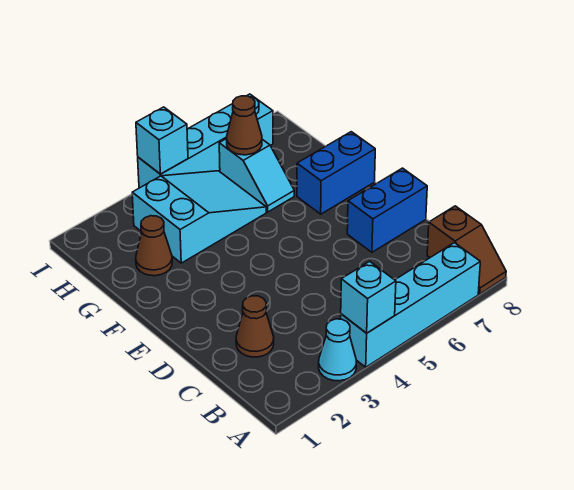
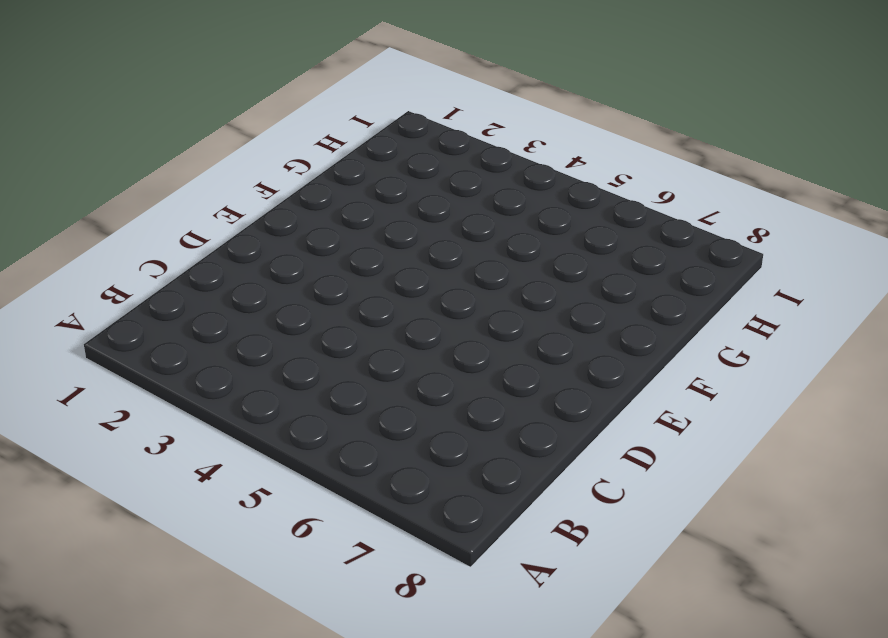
none -> cyan 1x1 cone [319,319,356,381]
none -> cyan 1x4 brick [341,243,480,367]
none -> brown 1x2 slope [427,206,506,294]

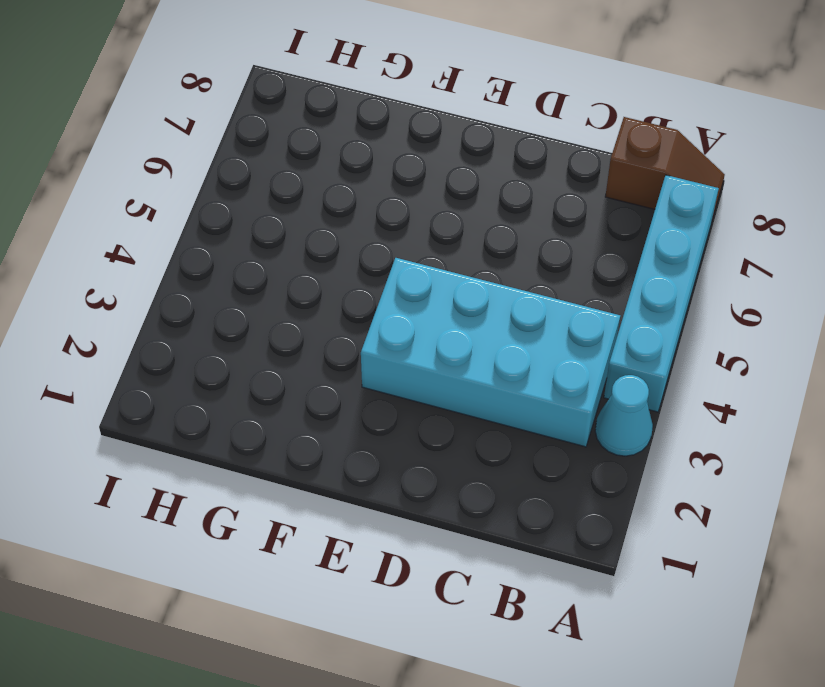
cyan 2x4 brick [361,258,620,447] -> none
none -> brown 1x1 cone [236,296,274,357]
none -> blue 1x2 brick [347,168,427,252]
none -> blue 1x2 brick [297,132,375,214]

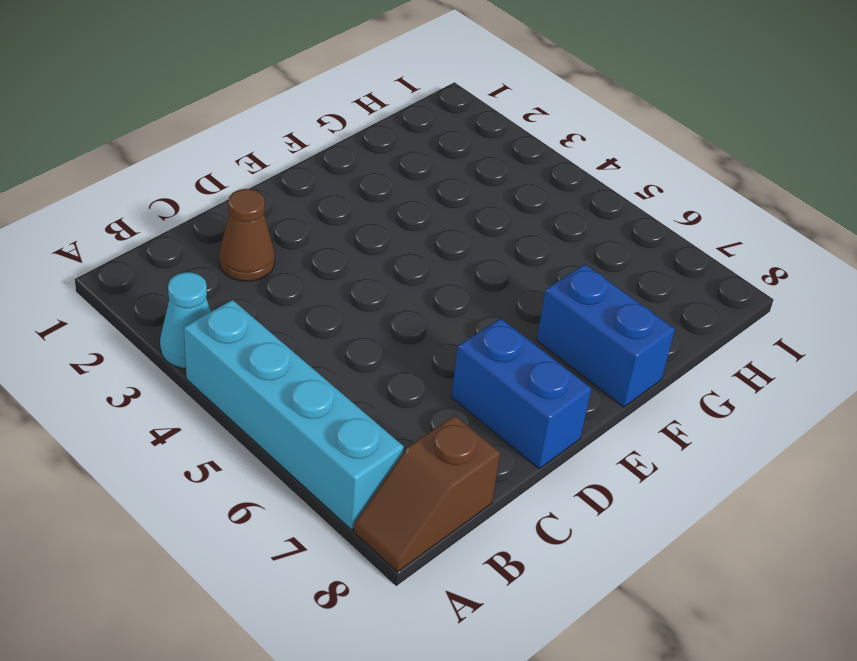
none -> brown 1x1 cone [136,216,172,276]
none -> cyan 2x3 slope [132,171,266,263]
none -> cyan 1x2 slope [219,139,294,212]

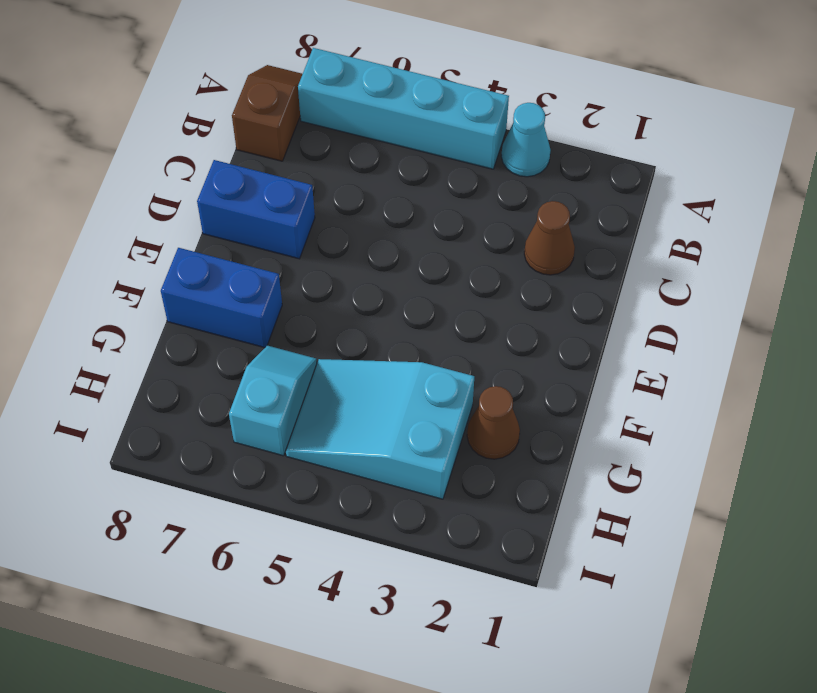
none -> cyan 1x4 brick [138,94,273,188]
none -> cyan 1x1 brick [341,261,396,333]
none -> brown 1x1 cone [227,96,262,155]

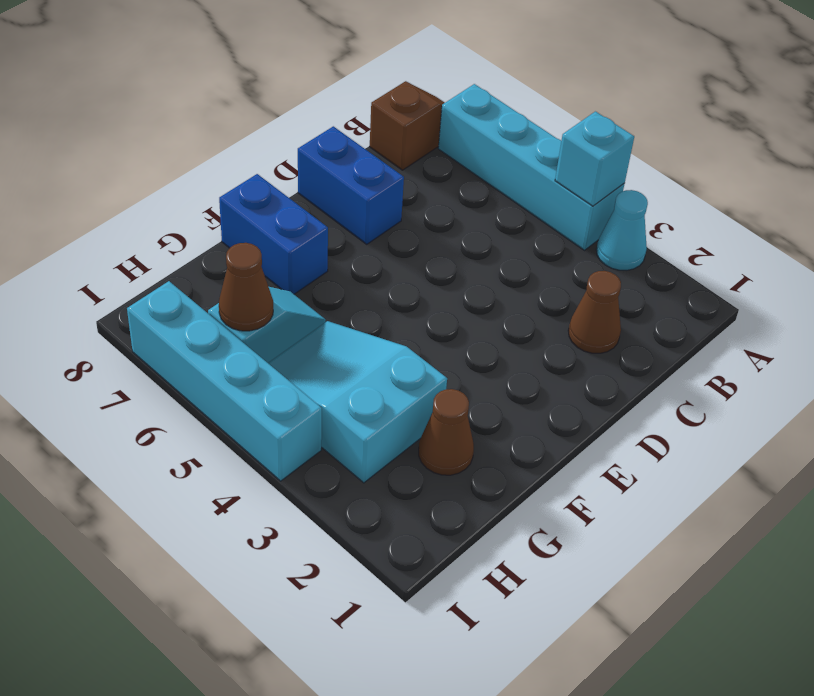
none -> cyan 1x1 brick [136,107,188,174]

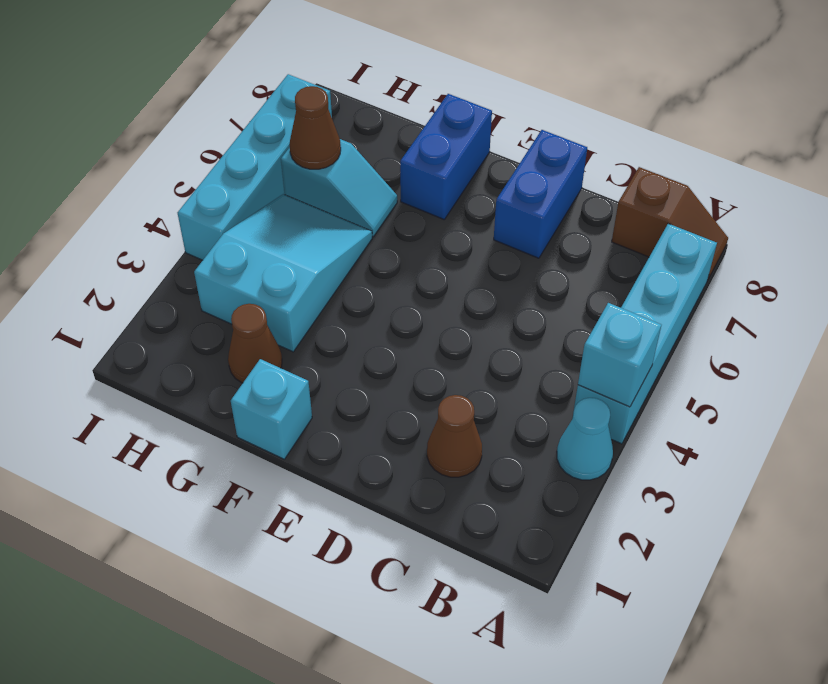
cyan 1x1 brick [231,359,312,459] -> cyan 1x1 brick moved to [136,107,188,174]

